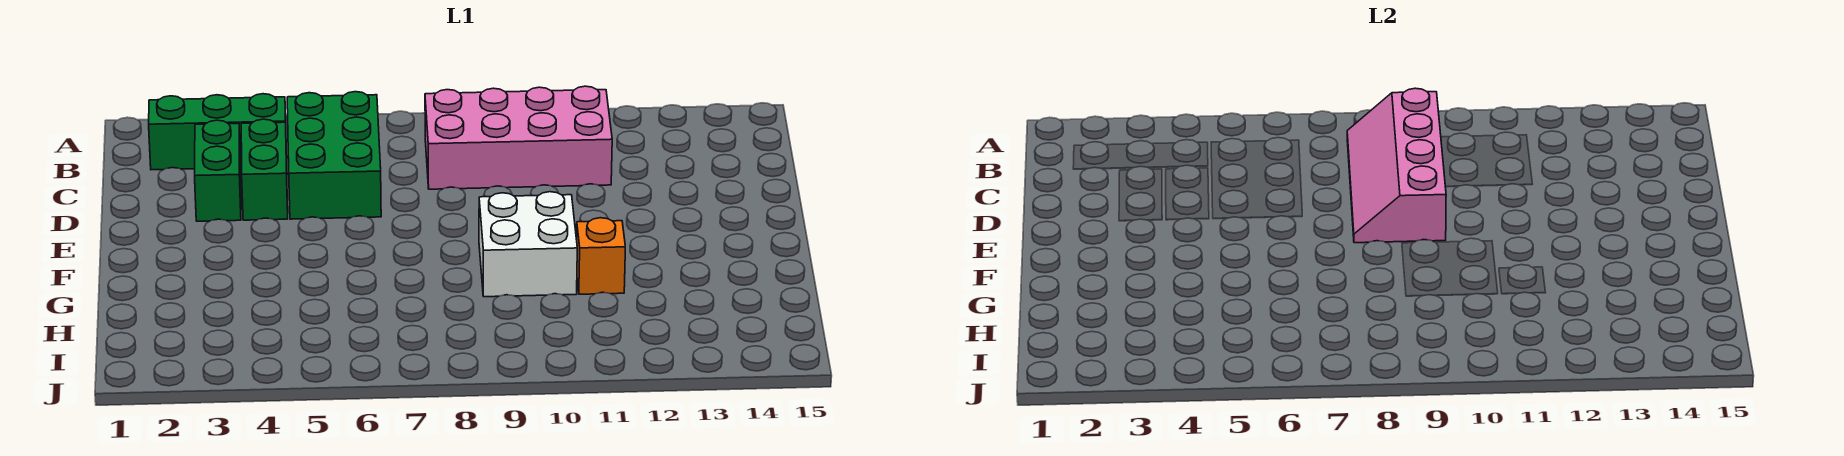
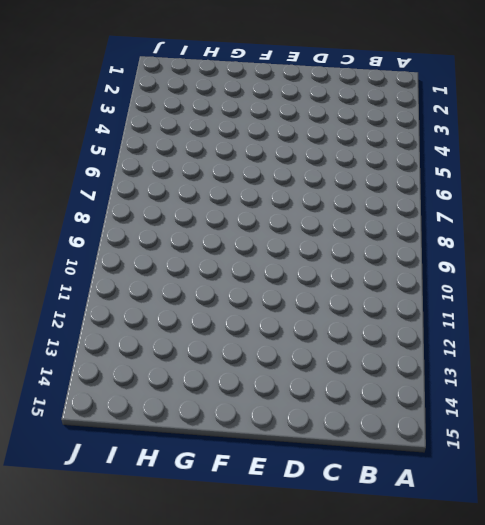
none -> green 1x3 brick [149,94,287,170]
none -> green 2x3 brick [287,92,381,219]

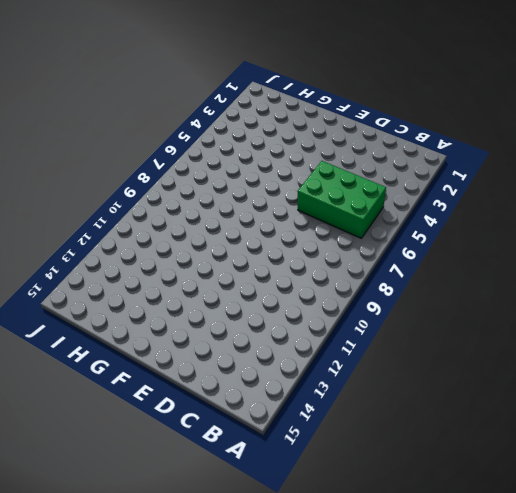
none -> green 1x3 brick [149,94,287,170]
none -> pink 2x4 brick [425,86,612,189]

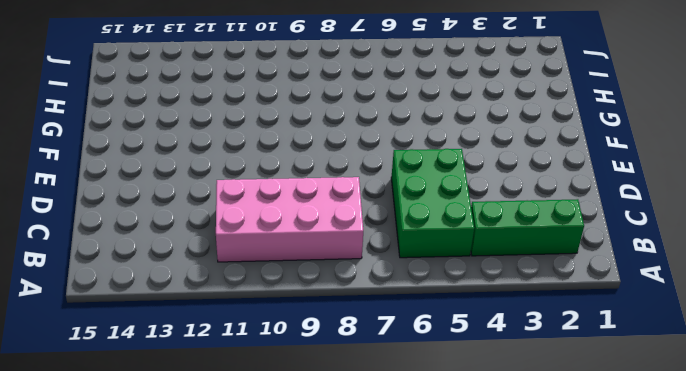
none -> green 1x2 brick [195,120,241,221]
none -> green 1x2 brick [241,119,288,220]

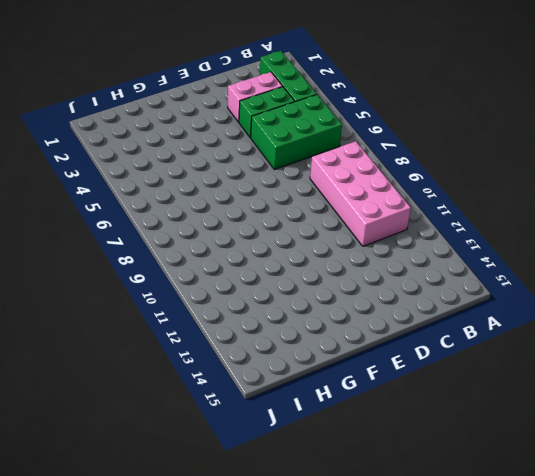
pink 1x2 brick [228,72,283,122] -> green 1x2 brick [195,120,241,221]
none -> white 2x2 brick [479,192,577,297]
none -> orange 1x1 brick [577,218,625,294]

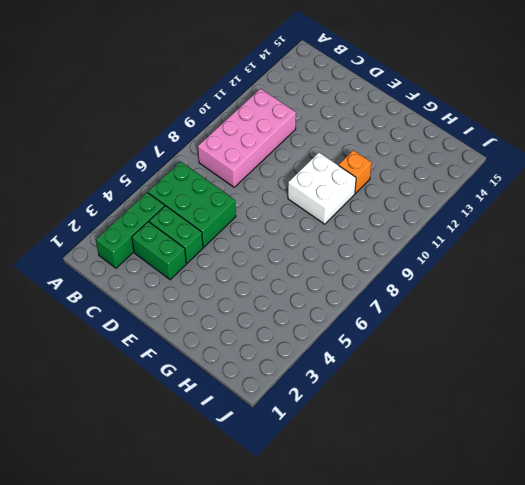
none -> pink 2x4 slope [1347,88,1446,243]

